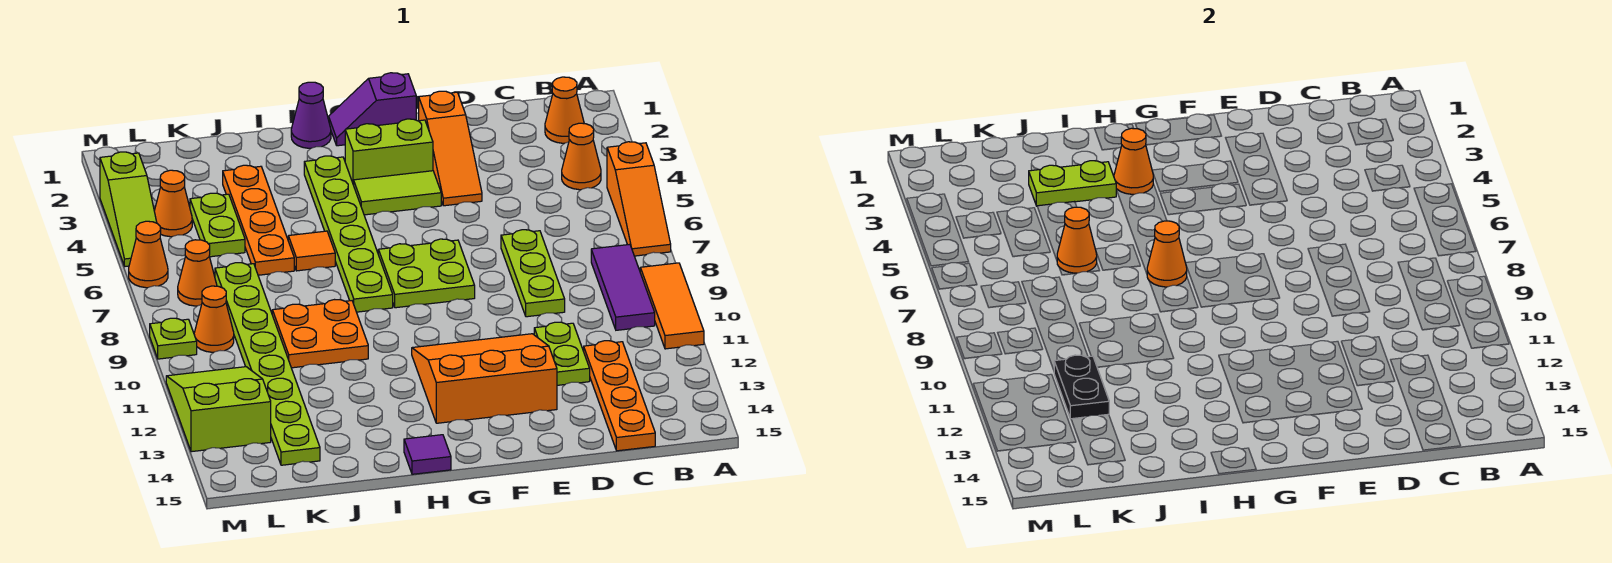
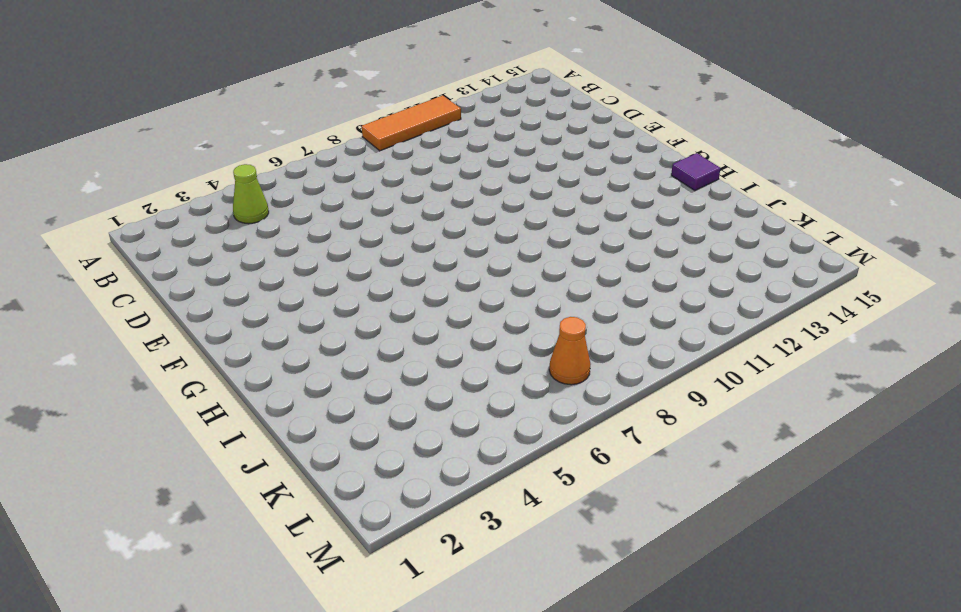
lime 1x1 cone [233,164,269,224] -> orange 1x1 cone [562,123,601,190]
none -> orange 1x3 slope [607,142,671,256]
none -> orange 1x1 cone [545,77,584,143]
none -> purple 1x3 tile [591,244,655,330]
none -> orange 1x4 plate [584,341,655,451]

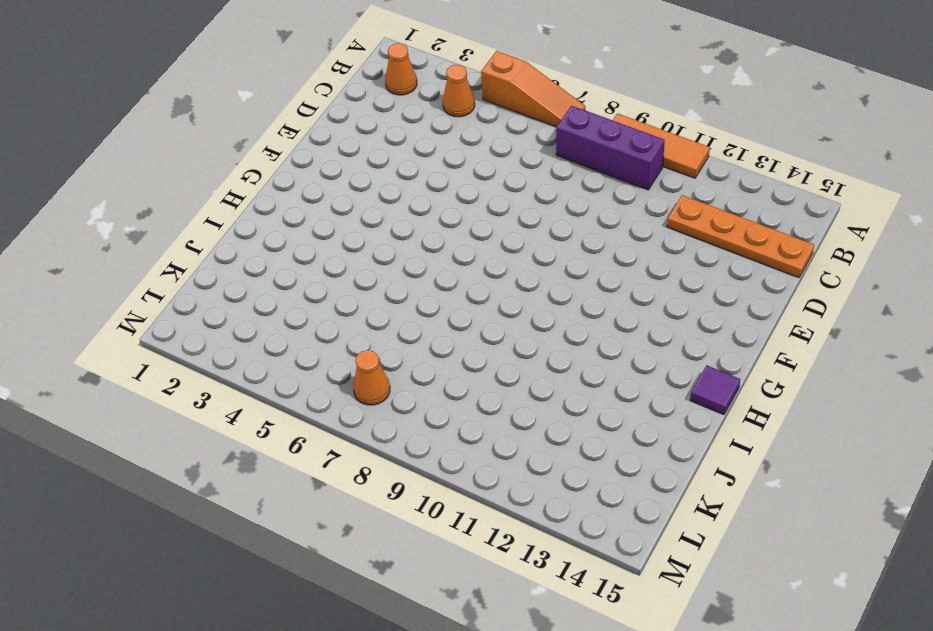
purple 1x3 brick [556,106,665,190] -> purple 1x3 tile [591,244,655,330]
none -> lime 1x3 plate [501,230,565,317]
none -> lime 1x2 plate [534,322,590,385]
none -> orange 1x3 slope [419,91,482,206]
none -> orange 3x3 slope [412,334,557,423]

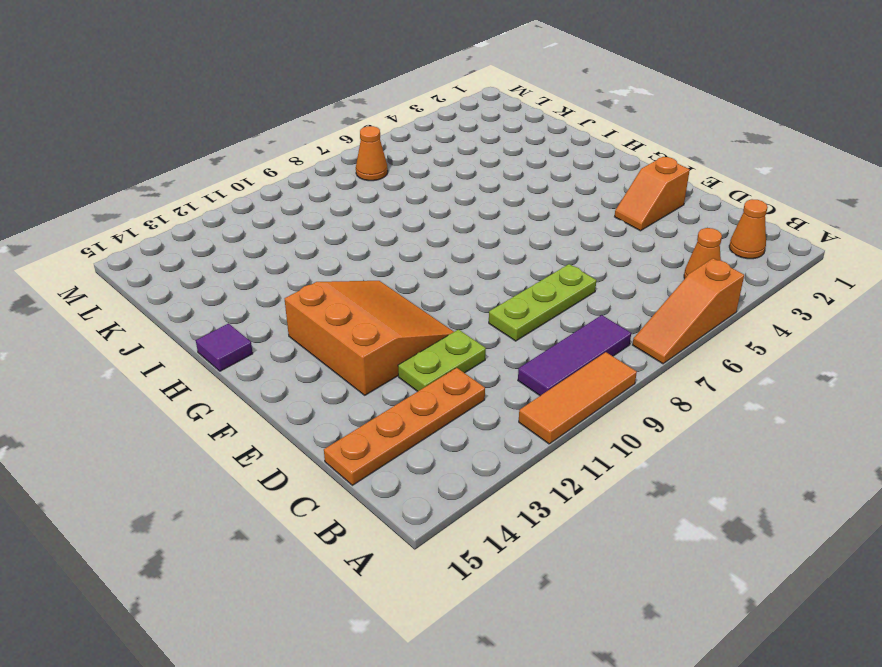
orange 1x2 slope [615,157,690,231] -> orange 1x3 slope [419,91,482,206]
none -> purple 1x2 slope [329,73,416,146]
none -> lime 1x2 brick [345,119,433,185]
none -> lime 1x2 tile [354,171,441,215]
none -> lime 2x2 plate [378,239,475,308]

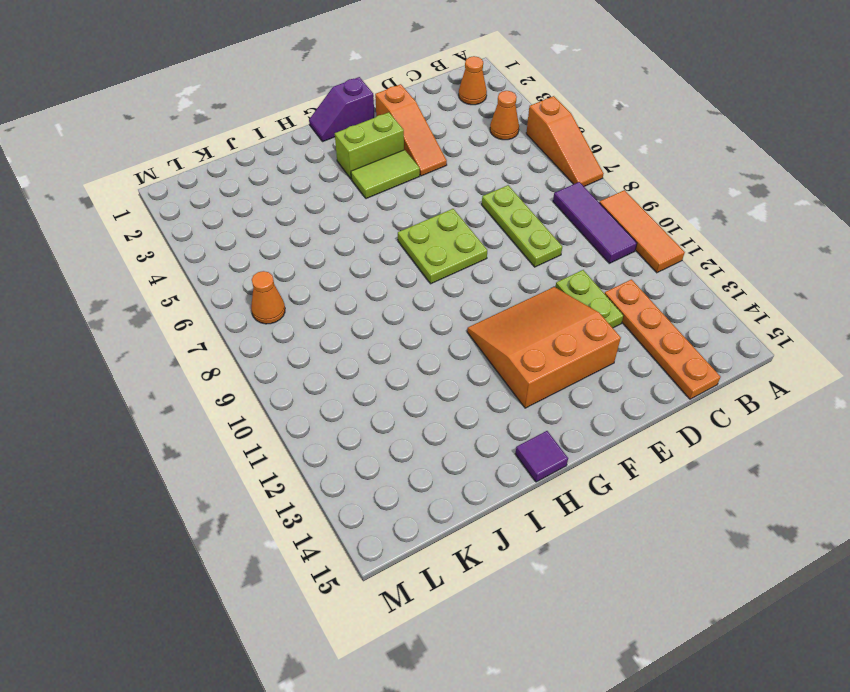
none -> purple 1x1 cone [291,82,331,148]
none -> lime 1x6 plate [304,156,393,312]
none -> orange 1x1 tile [288,231,335,271]
none -> orange 2x2 plate [272,300,368,368]

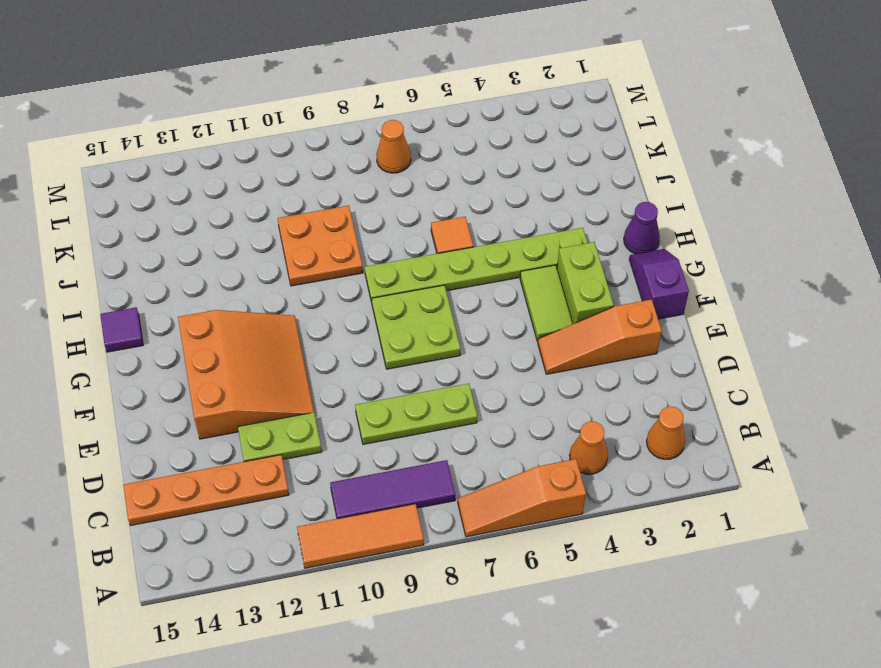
none -> orange 1x4 plate [223,165,294,275]
none -> lime 1x2 plate [190,193,245,257]
none -> lime 1x8 plate [215,263,320,465]
none -> orange 1x1 cone [154,170,192,237]

